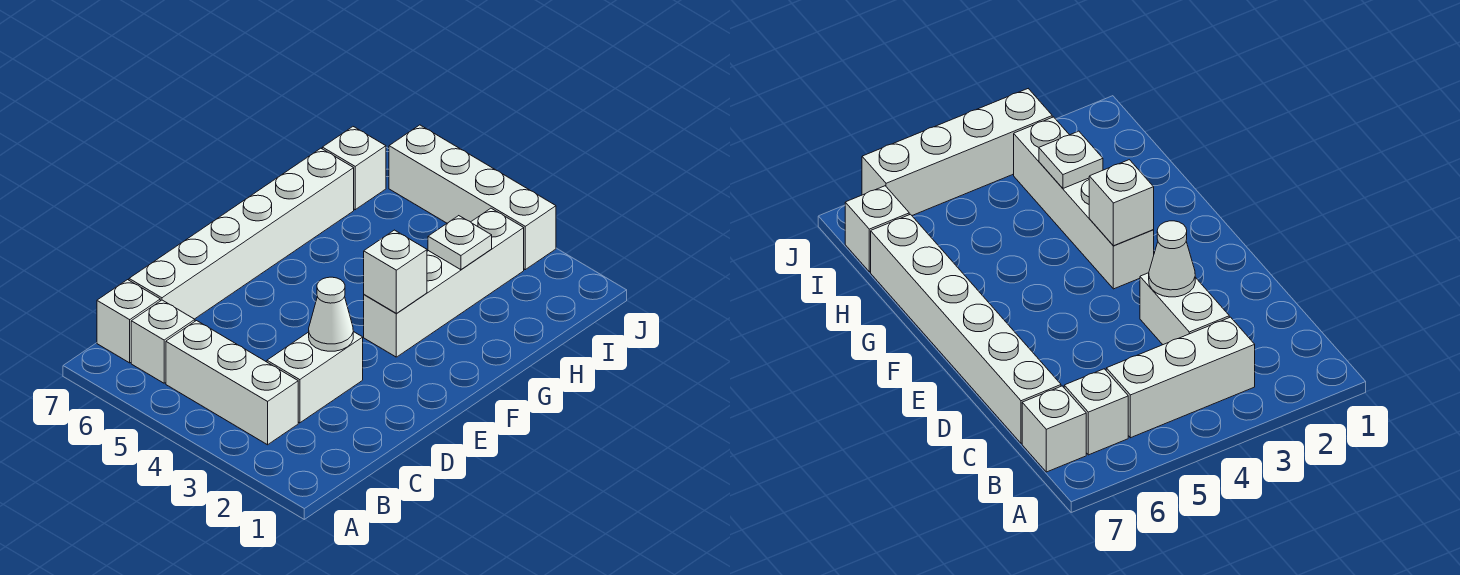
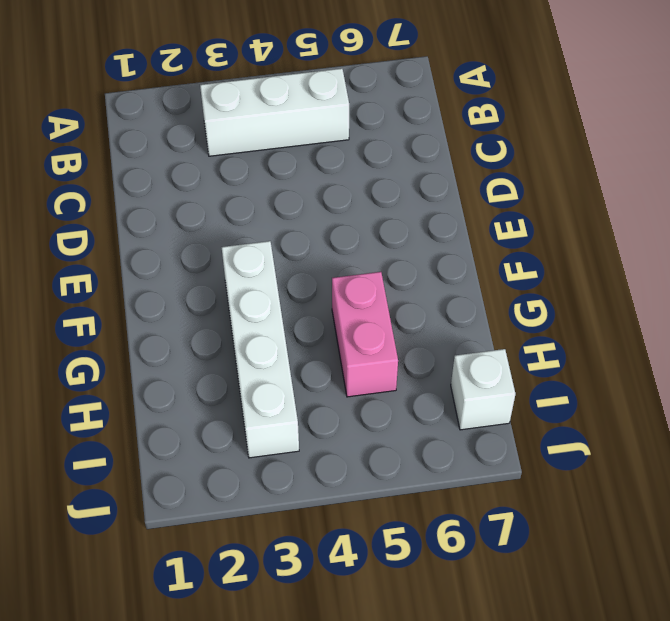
pink 1x2 brick [332,272,398,397] -> none
none -> white 1x1 brick [131,300,195,383]
none -> white 1x1 brick [97,280,160,363]

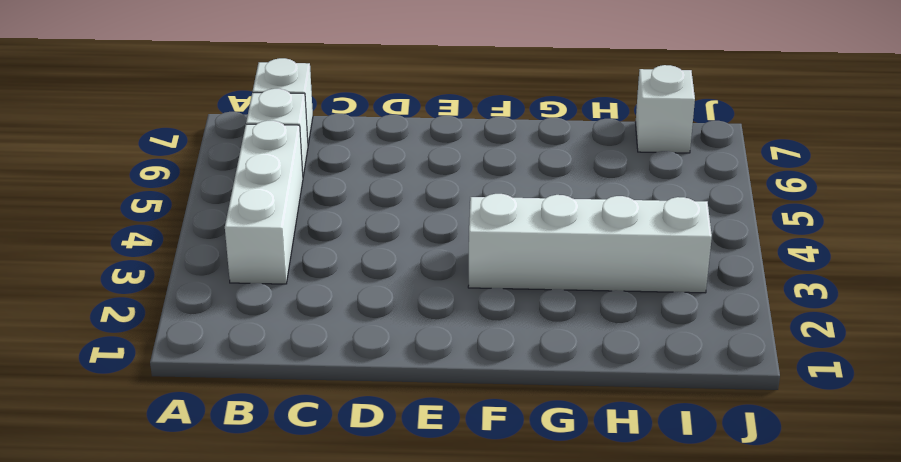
none -> white 1x2 brick [267,332,363,423]
none -> white 1x6 brick [129,148,354,319]

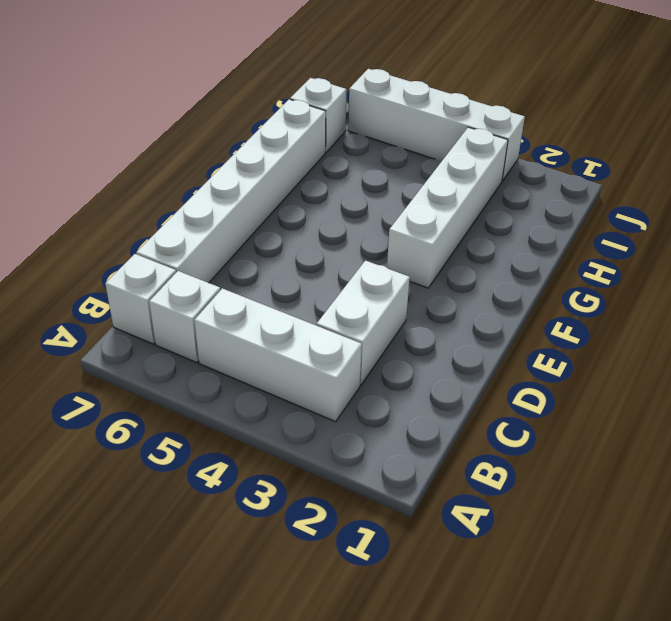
none -> white 1x1 cone [309,277,353,351]
none -> white 1x1 brick [364,230,427,313]

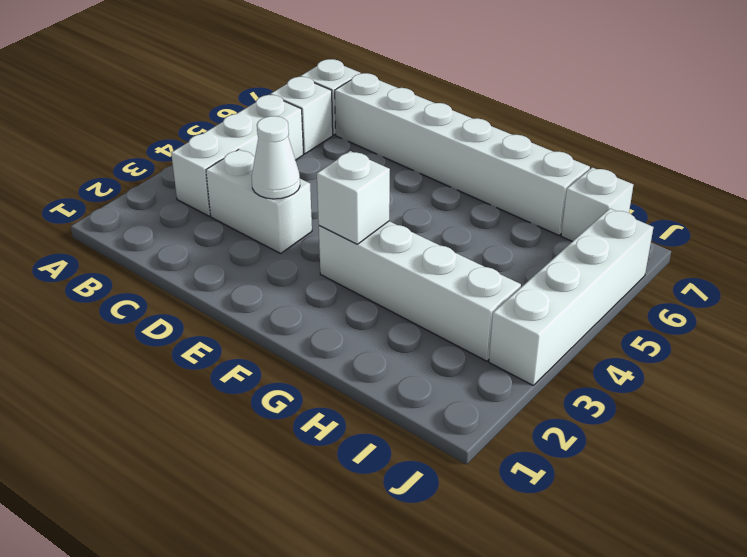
none -> white 1x1 plate [428,216,492,270]

